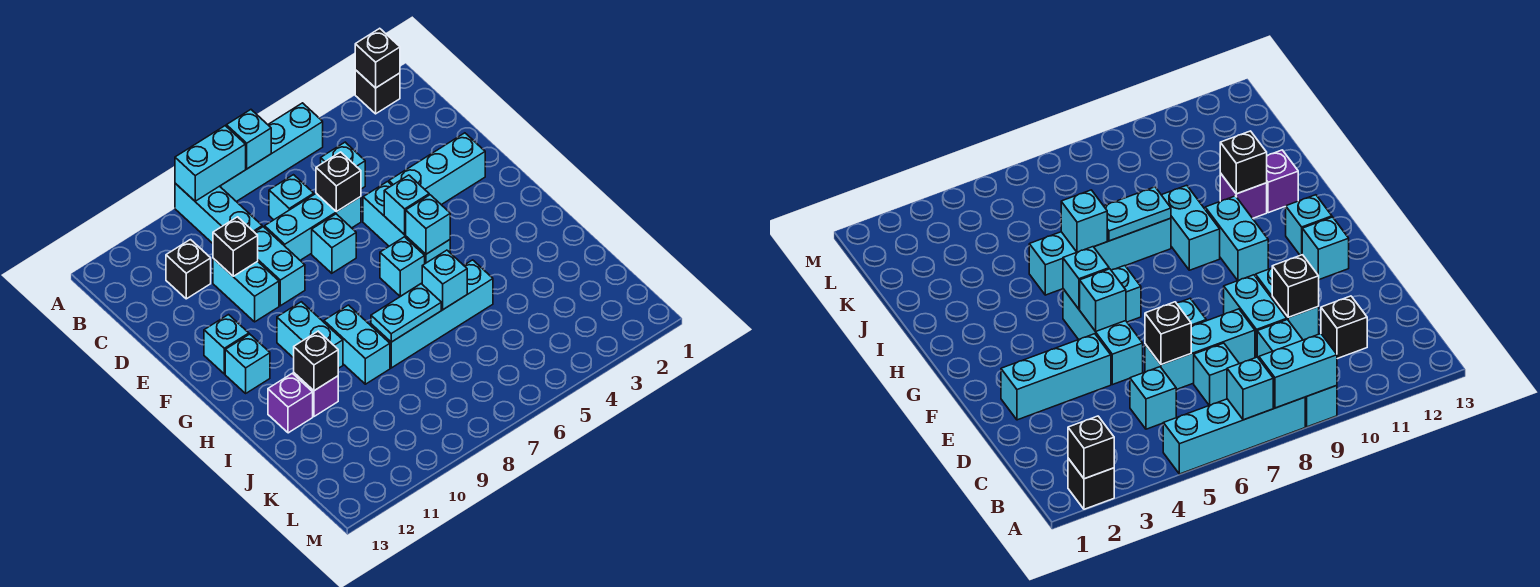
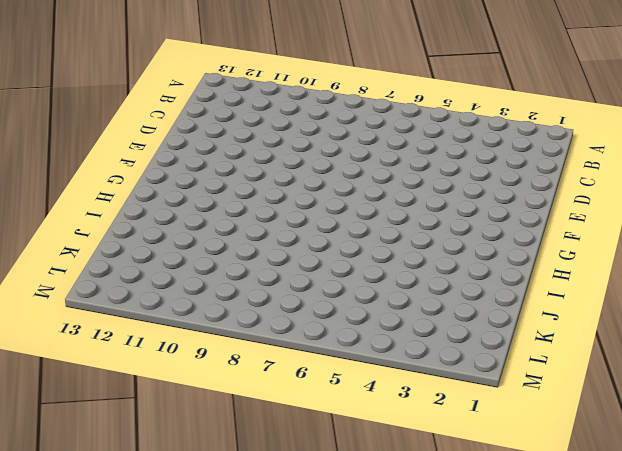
none -> black 1x1 brick [355,70,400,114]
none -> cyan 1x4 brick [220,103,323,202]
none -> cyan 1x3 brick [175,183,262,243]
none -> cyan 1x1 brick [321,142,365,189]

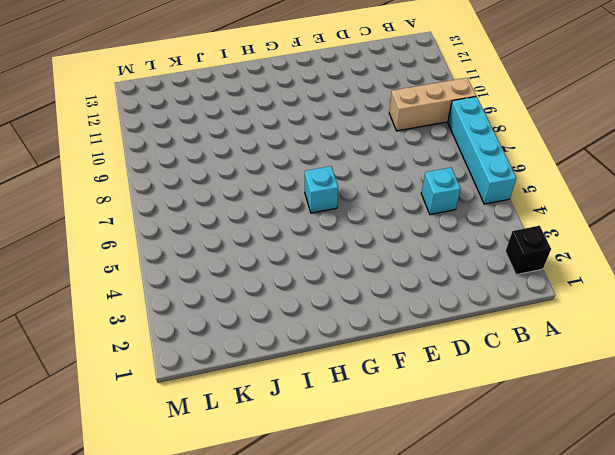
tan 1x3 brick [389,78,476,131] -> cyan 1x3 brick [175,183,262,243]
none -> cyan 1x1 brick [269,175,314,220]
none -> black 1x1 brick [166,240,211,299]
none -> cyan 1x3 brick [265,193,361,260]
none -> cyan 1x2 brick [255,227,305,306]

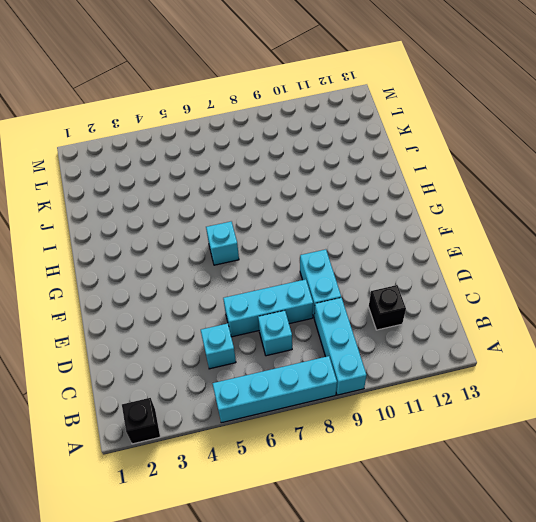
none -> cyan 1x2 brick [213,258,279,322]
none -> cyan 1x3 brick [389,133,485,205]
none -> cyan 1x3 brick [363,182,450,264]
none -> cyan 1x1 brick [312,214,356,273]

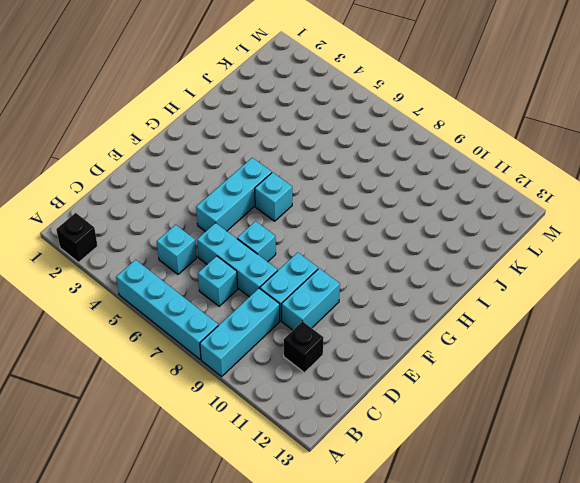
none -> cyan 1x3 brick [389,133,485,205]
none -> cyan 1x1 brick [204,315,249,374]
none -> cyan 1x2 brick [277,302,343,368]
none -> cyan 1x1 brick [225,334,270,393]

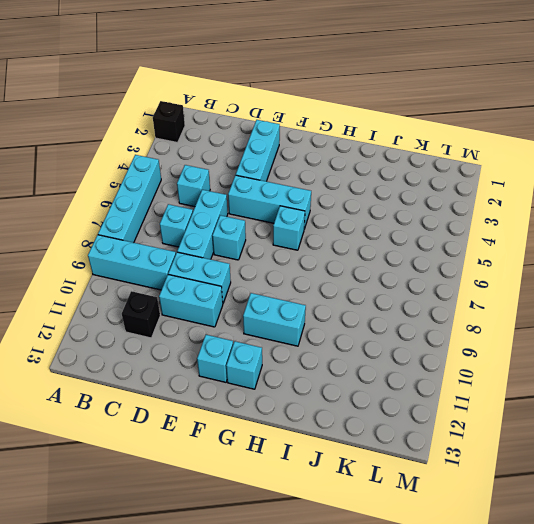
none -> cyan 1x2 brick [324,305,390,384]
none -> cyan 1x4 brick [371,260,493,368]
none -> purple 1x1 brick [294,373,338,416]
none -> purple 1x1 brick [268,373,313,433]

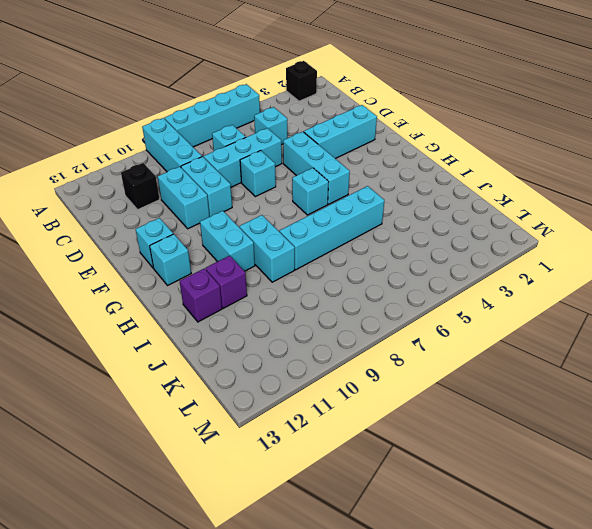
none -> black 1x1 brick [355,28,400,88]
none -> cyan 1x1 brick [226,110,271,169]
none -> cyan 1x2 brick [175,126,246,201]
none -> black 1x1 brick [316,152,361,212]

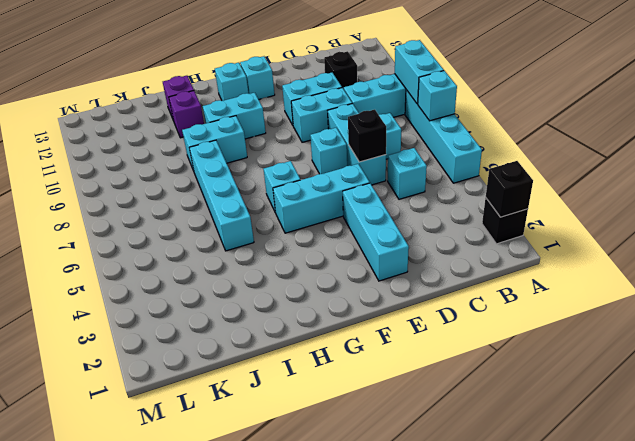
none -> black 1x1 brick [213,217,258,276]
none -> cyan 1x1 brick [384,175,429,235]
none -> cyan 1x1 brick [406,195,450,254]
none -> cyan 1x1 brick [422,250,467,309]

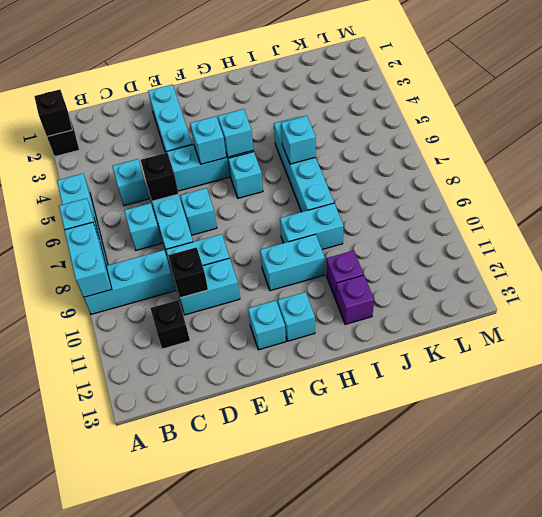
none -> cyan 1x2 plate [371,284,441,342]
none -> black 1x1 brick [294,331,338,391]

